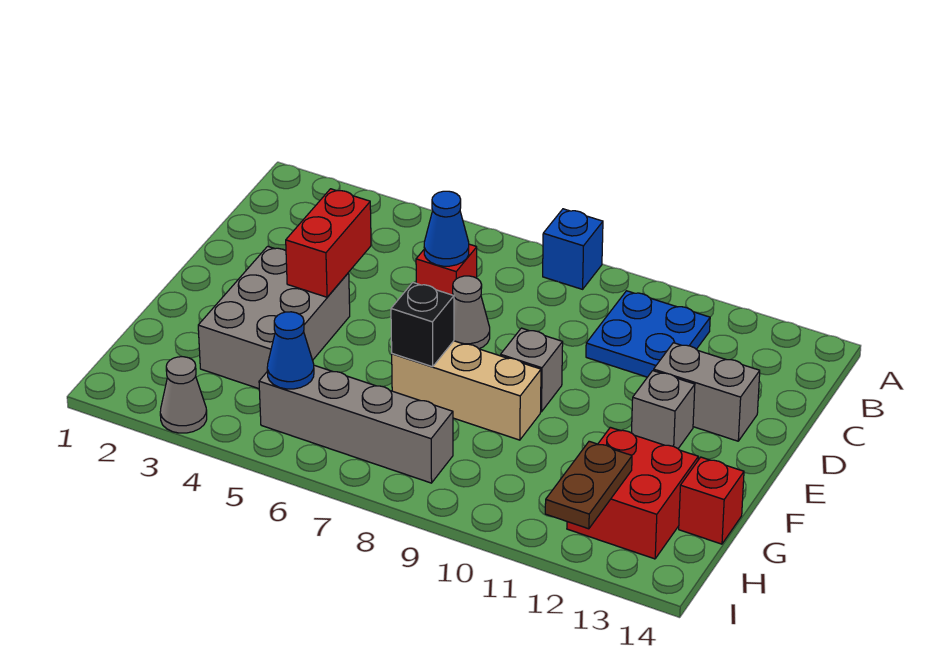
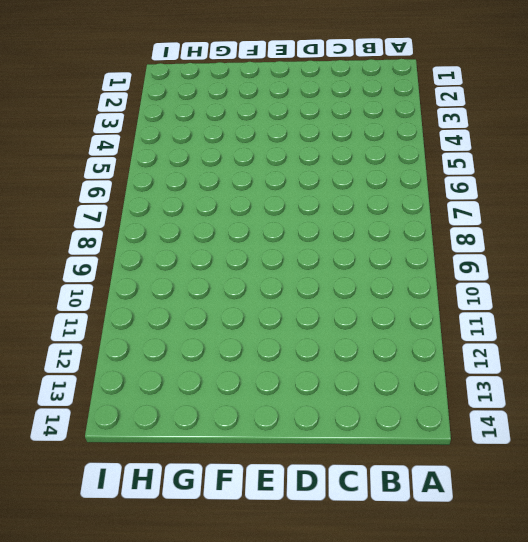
none -> blue 1x1 brick [543,209,603,289]
none -> blue 2x2 plate [586,291,710,377]
none -> red 1x1 brick [416,244,477,295]

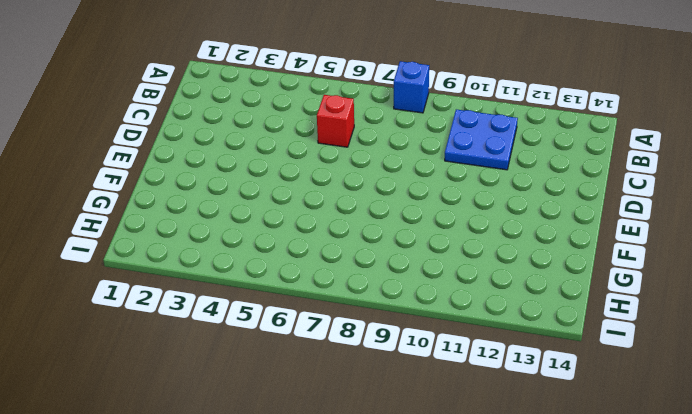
none -> grey 1x1 cone [453,276,490,349]
none -> grey 1x2 brick [654,343,760,441]
none -> grey 2x3 brick [198,246,350,389]

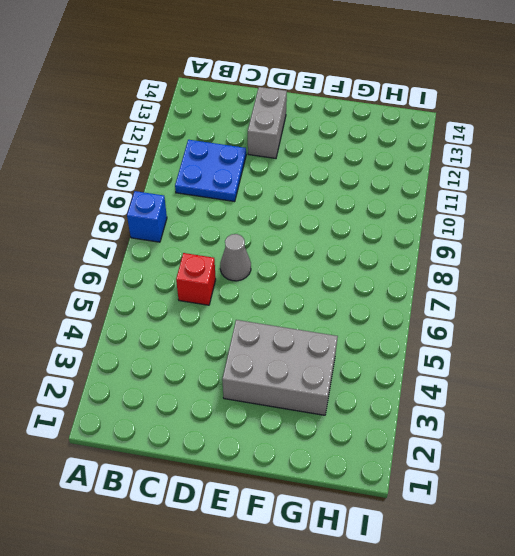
none -> grey 1x1 brick [501,328,563,412]
none -> grey 1x1 brick [631,371,695,448]
none -> tan 1x3 brick [392,341,541,440]

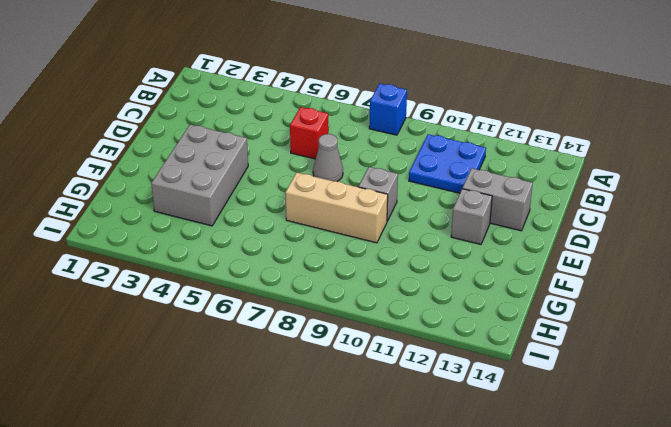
none -> red 2x2 brick [567,427,698,559]
none -> red 1x1 brick [679,457,744,544]
none -> grey 1x4 brick [259,365,453,483]

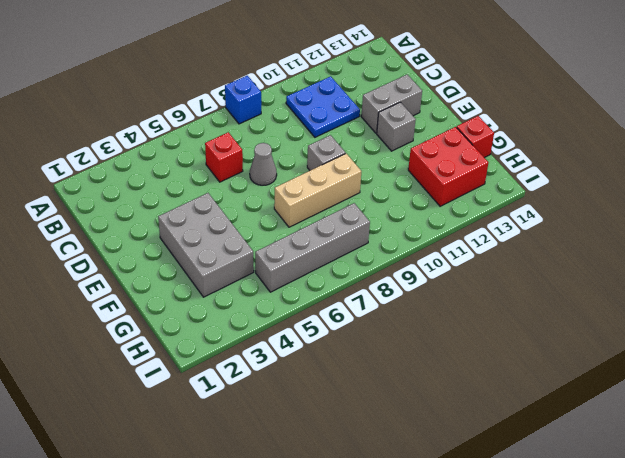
none -> grey 1x1 cone [160,357,207,433]
none -> blue 1x1 cone [424,191,469,266]
none -> red 1x2 brick [286,189,371,297]

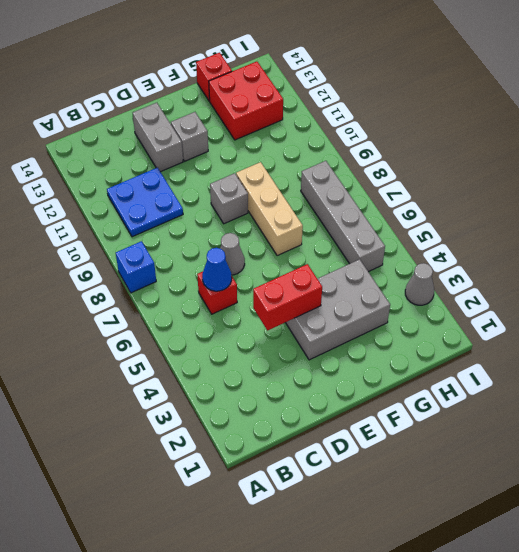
none -> black 1x1 brick [391,283,454,367]
none -> blue 1x1 cone [267,312,314,389]
none -> brown 1x2 plate [545,441,632,529]

